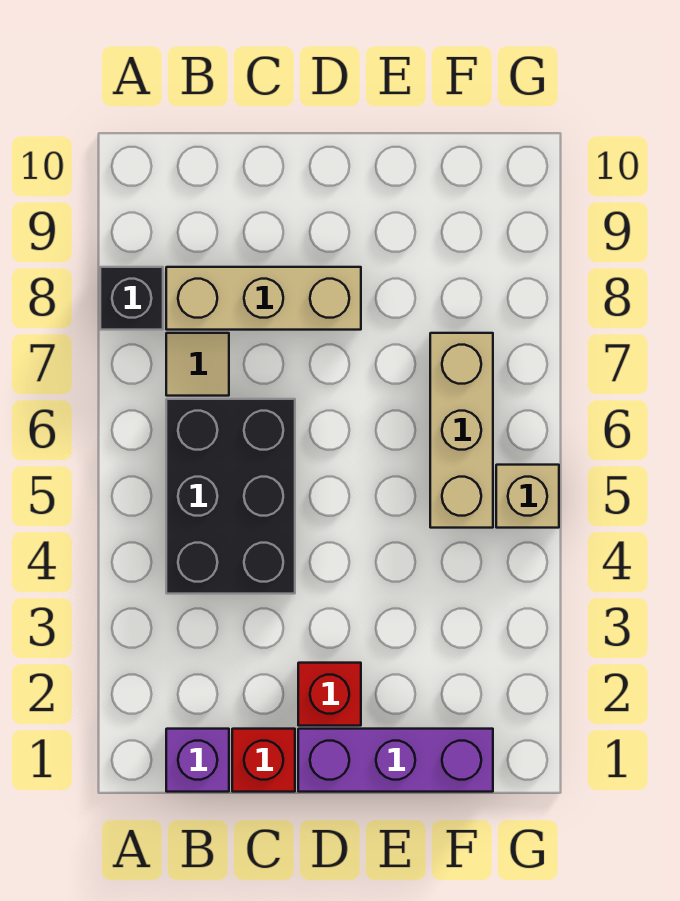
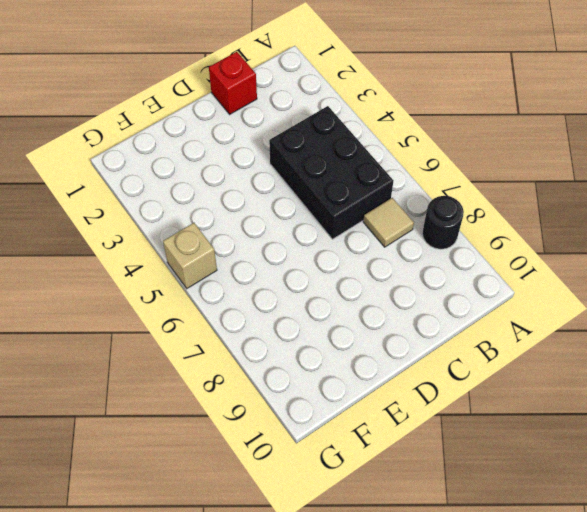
black 1x1 round brick [422,196,464,249] -> black 1x1 brick [100,267,163,330]
none -> purple 1x1 brick [166,729,229,792]
none -> tan 1x3 brick [166,267,361,330]

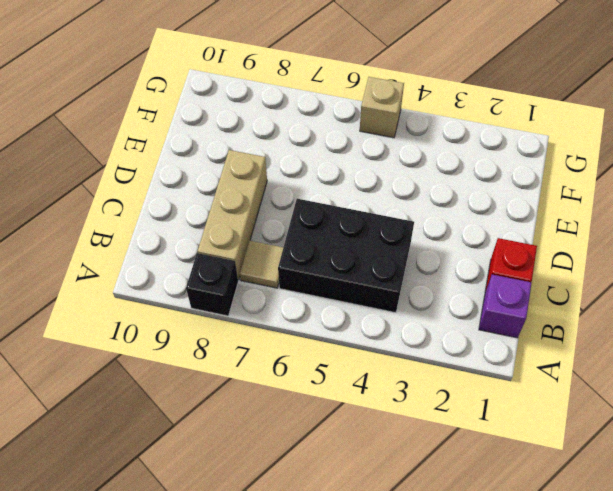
none -> purple 1x3 brick [298,729,493,792]
none -> red 1x1 brick [298,663,361,726]

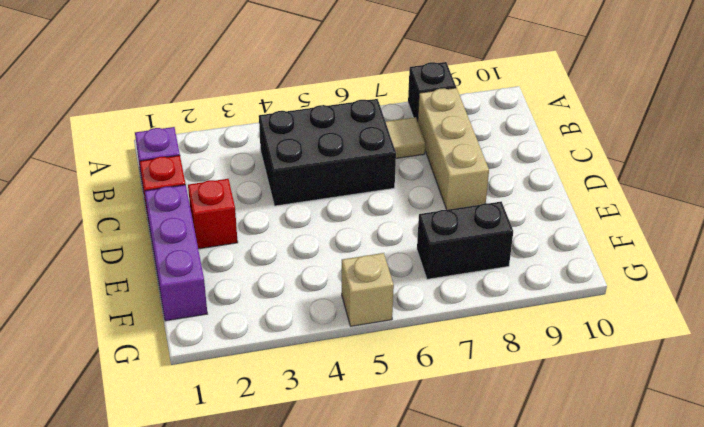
black 1x2 brick [417,202,513,279] -> tan 1x3 brick [430,333,493,528]

